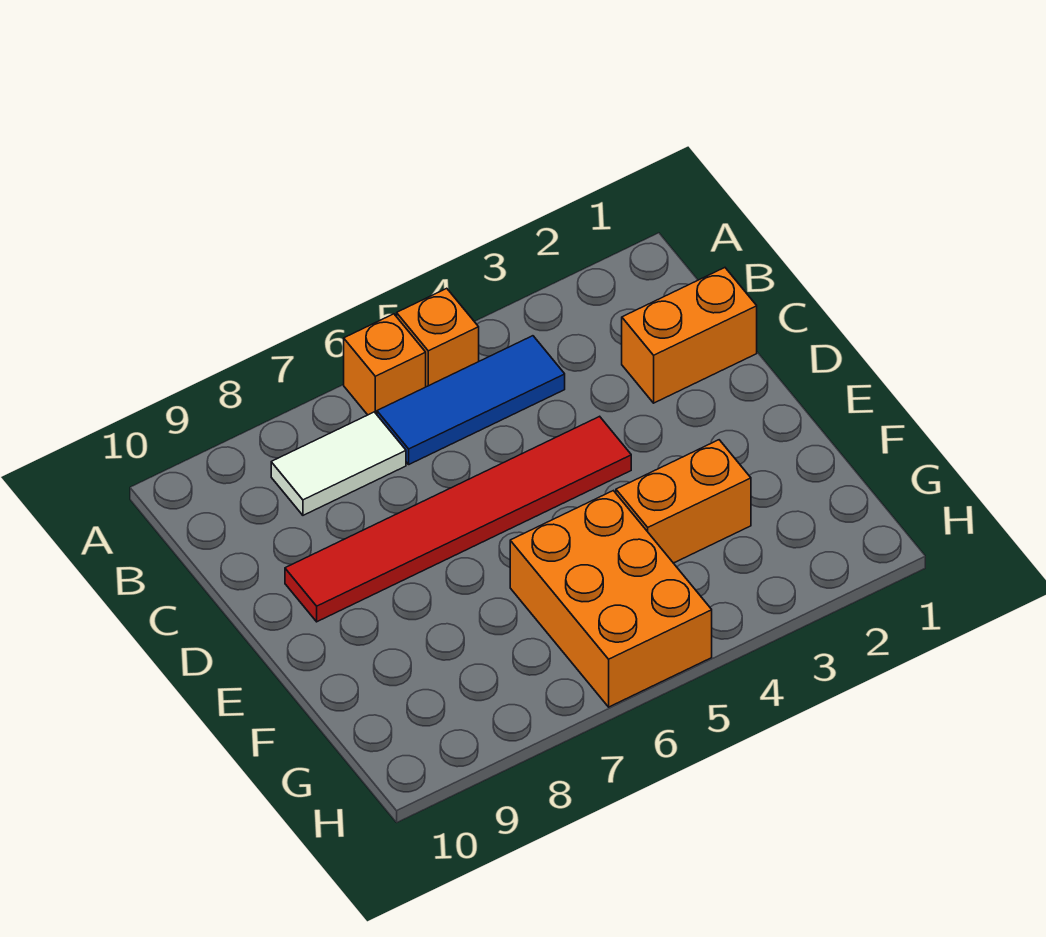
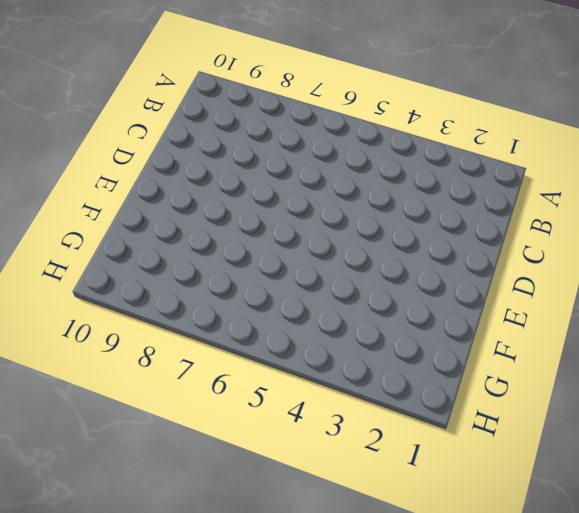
none -> orange 1x1 brick [397,288,479,387]
none -> orange 1x1 brick [344,314,426,415]

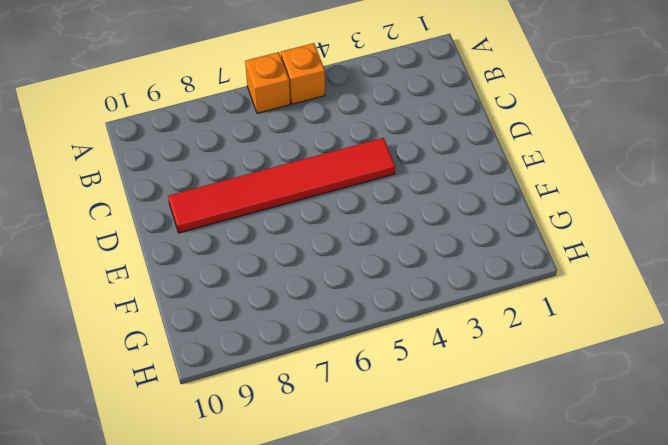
none -> blue 1x3 tile [377,336,565,464]
none -> white 1x2 tile [271,412,406,515]

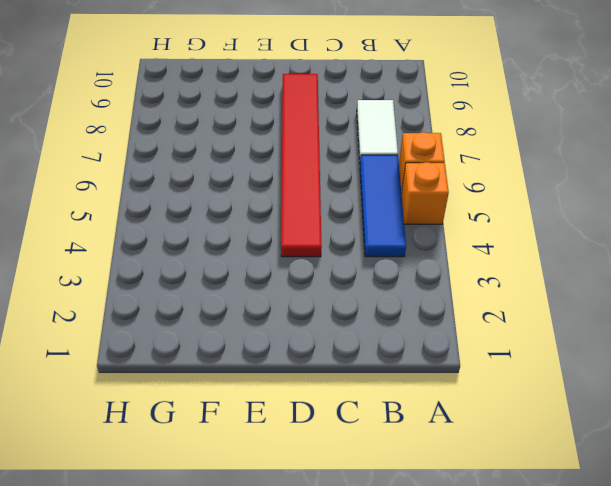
none -> orange 1x2 brick [622,268,757,403]
none -> orange 1x2 brick [616,440,751,563]

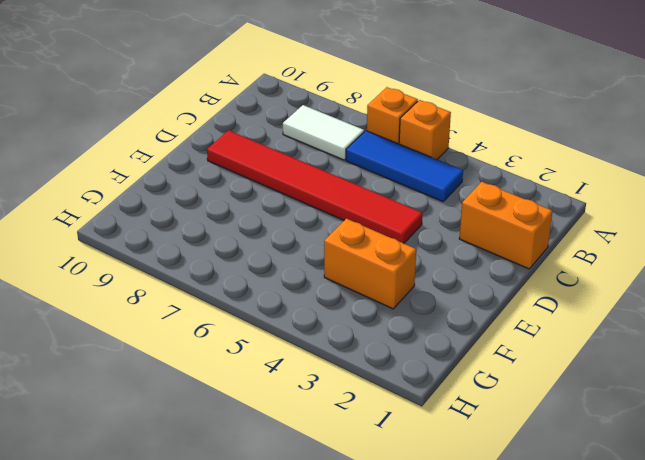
none -> orange 2x3 brick [510,491,712,707]

